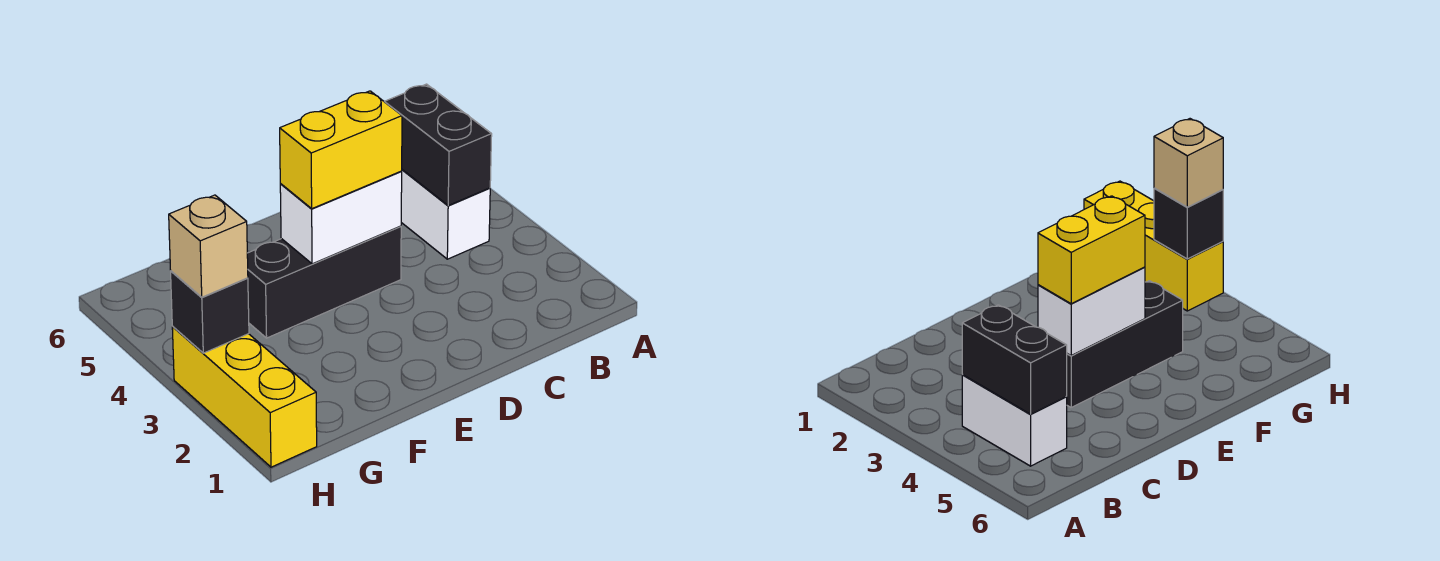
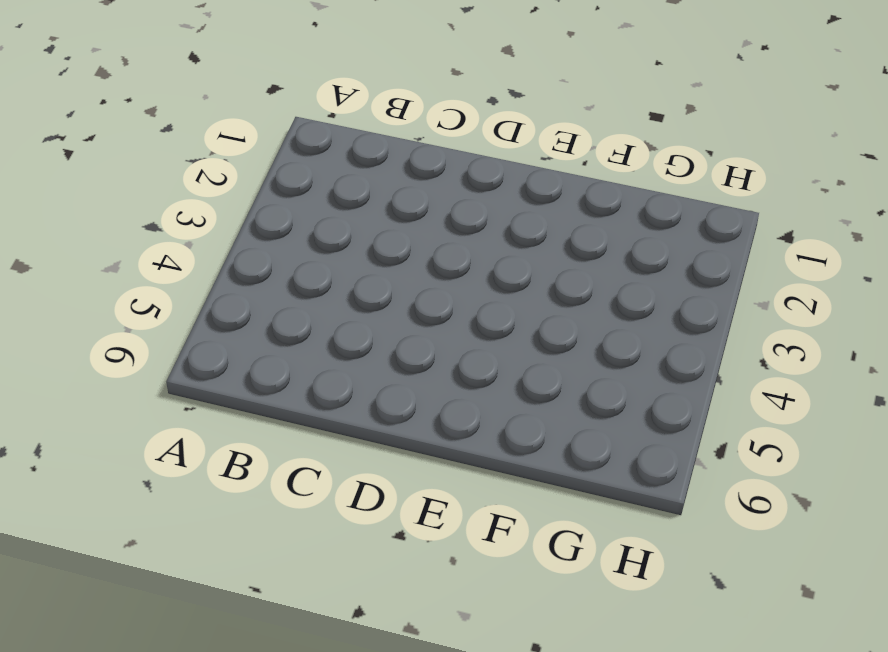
none -> white 1x2 brick [401,170,490,259]
none -> black 1x3 brick [247,226,401,338]

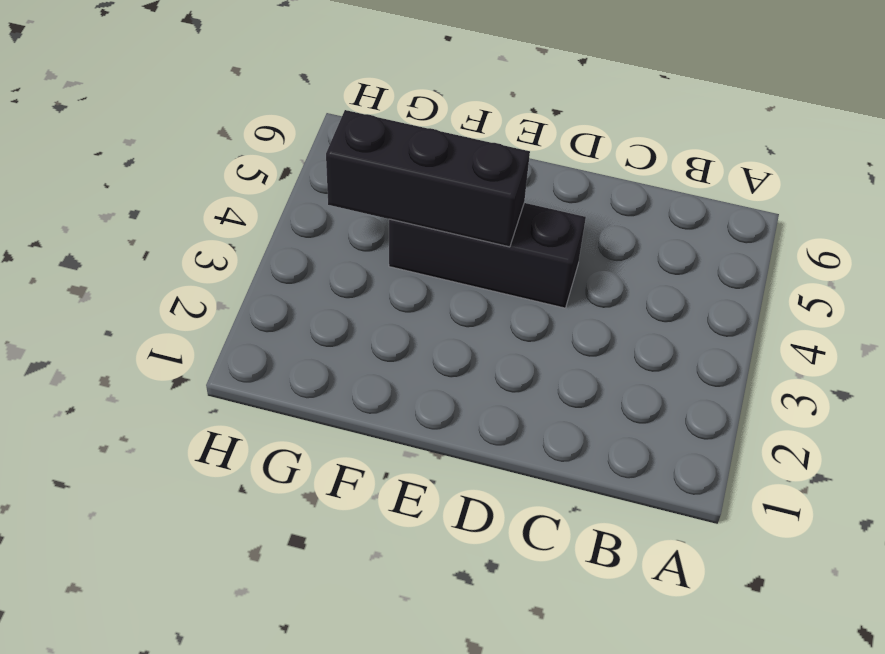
black 1x3 brick [326,110,530,247] -> white 1x2 brick [280,171,402,264]
none -> white 1x2 brick [401,170,490,259]
none -> yellow 1x3 brick [172,327,317,467]

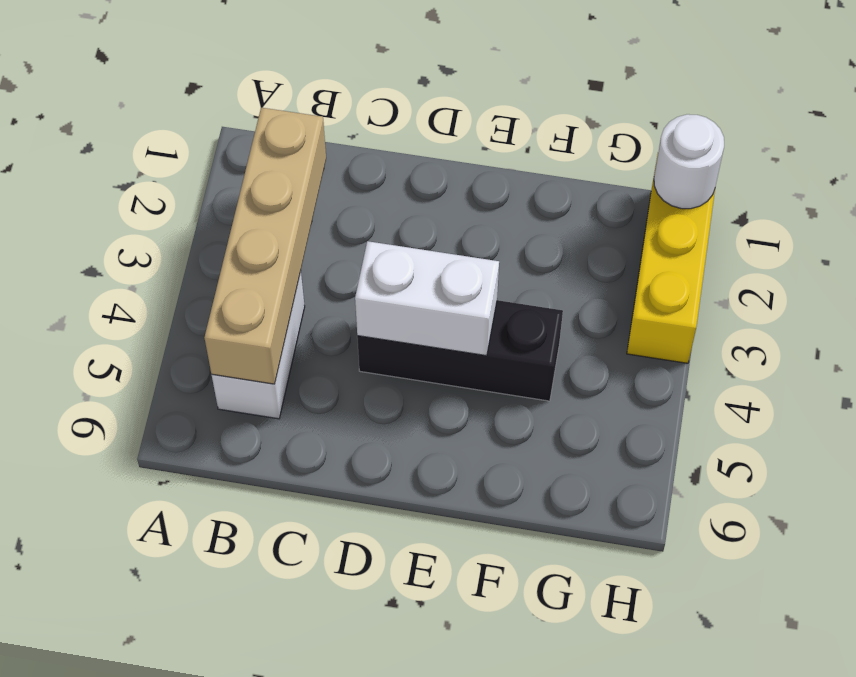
tan 1x4 brick [204,108,326,384] -> black 1x2 brick [385,84,492,205]
white 1x1 round brick [654,114,724,209] -> none
none -> black 1x1 brick [171,271,249,353]
none -> yellow 1x2 brick [280,91,402,209]

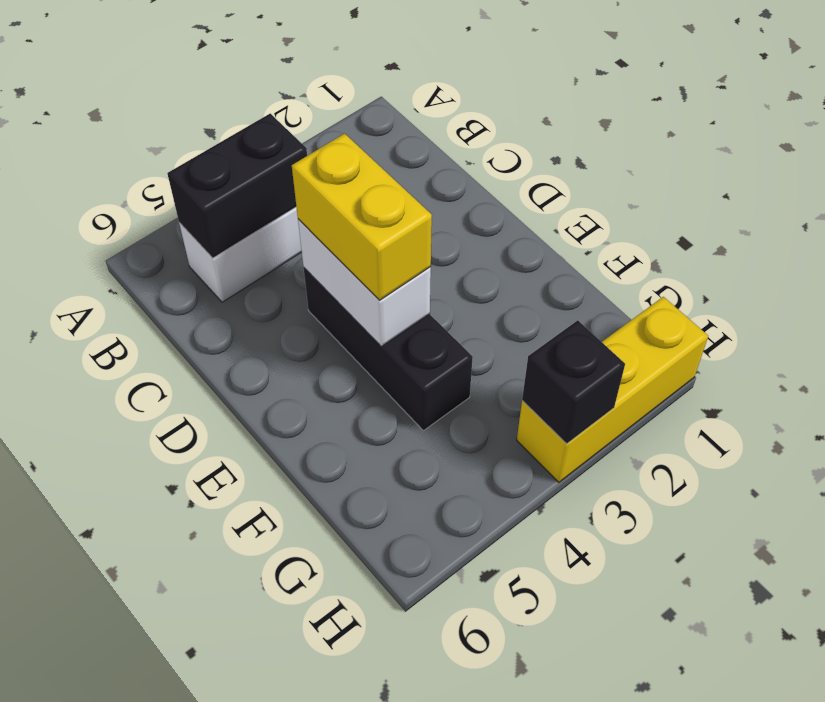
none -> tan 1x1 brick [169,195,248,297]

